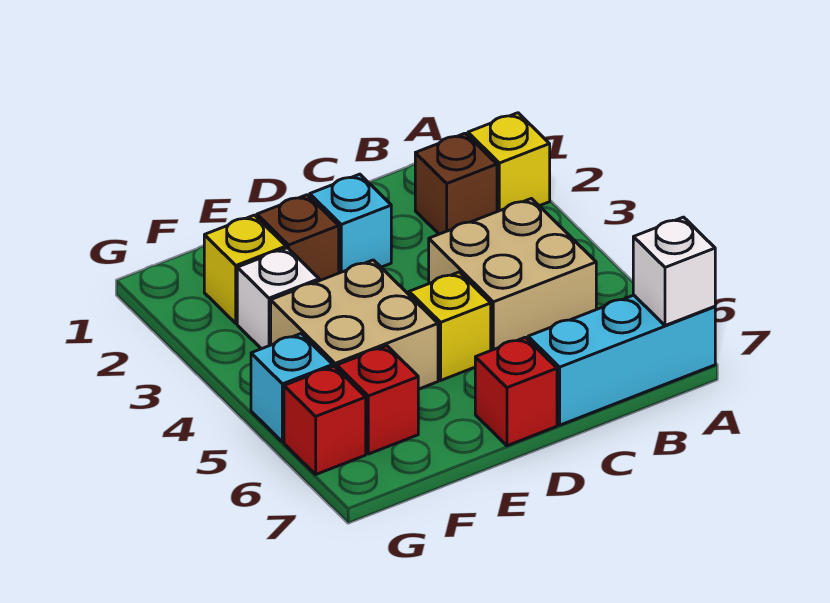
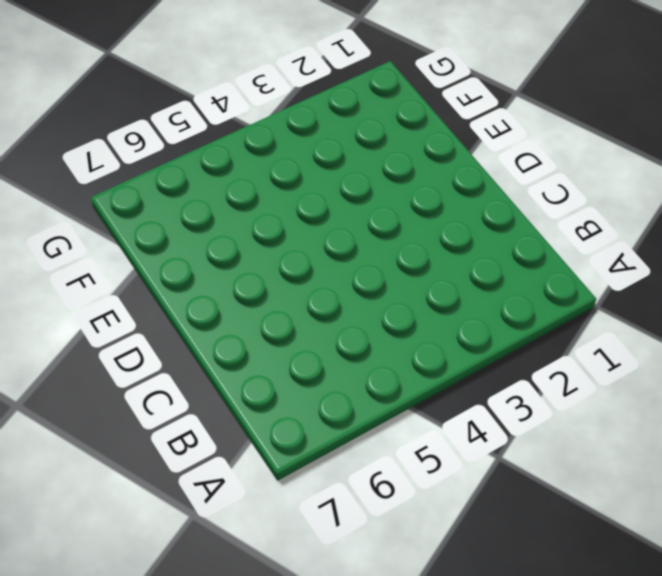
none -> yellow 1x1 brick [468,113,550,212]
none -> cyan 1x3 brick [528,295,715,425]
none -> brown 1x1 brick [415,133,497,234]

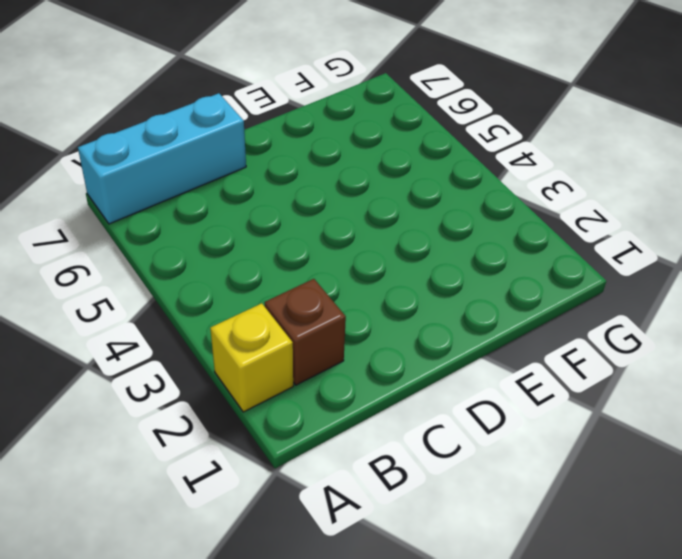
none -> tan 2x2 brick [429,199,596,350]
none -> cyan 1x1 brick [310,174,391,273]
none -> yellow 1x1 brick [409,272,491,380]

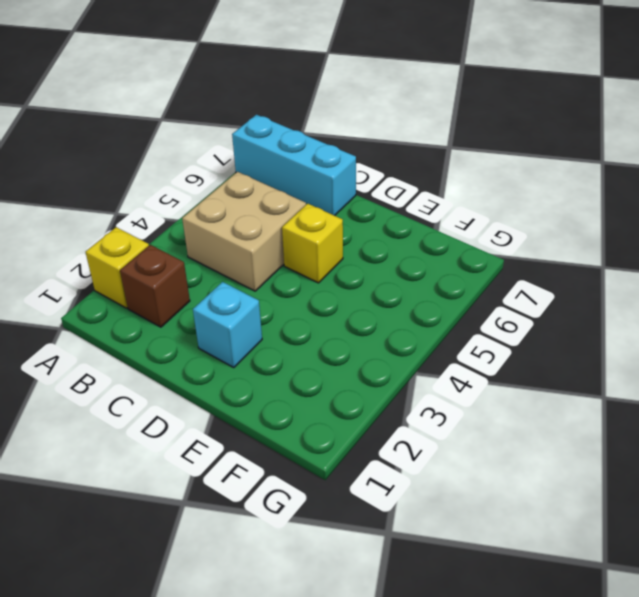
none -> red 1x1 brick [475,337,557,446]
none -> brown 1x1 brick [257,195,339,281]
none -> tan 2x2 brick [271,260,438,389]

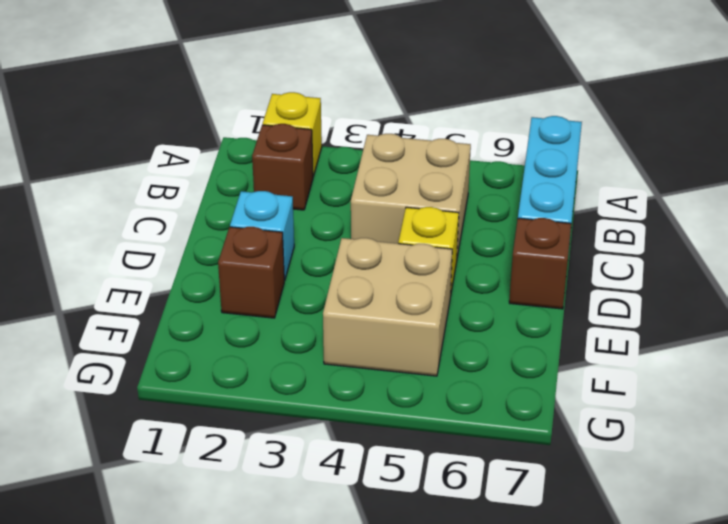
brown 1x1 brick [509,218,571,309] -> red 1x1 brick [475,337,557,446]
none -> yellow 1x1 brick [204,215,286,323]
none -> white 1x1 brick [237,248,319,349]
none -> red 1x1 brick [337,346,418,454]

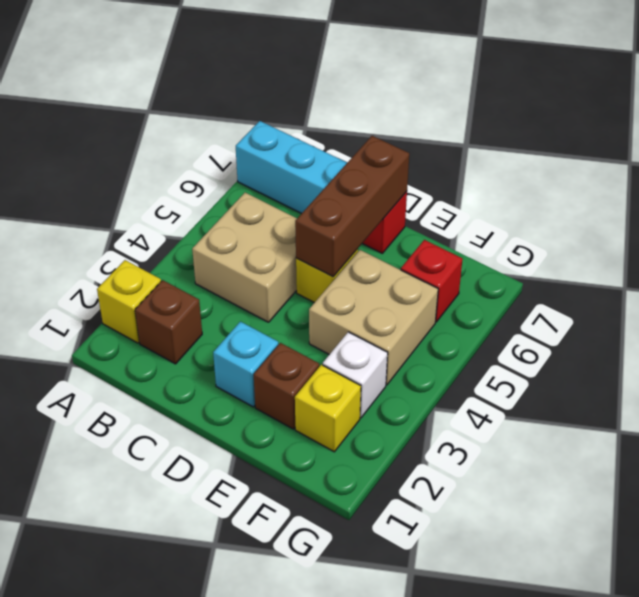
brown 1x3 brick [295,136,409,277] -> none
none -> cyan 1x1 brick [251,334,333,442]
none -> red 1x1 brick [284,366,366,474]
none -> white 1x1 brick [633,217,715,326]

